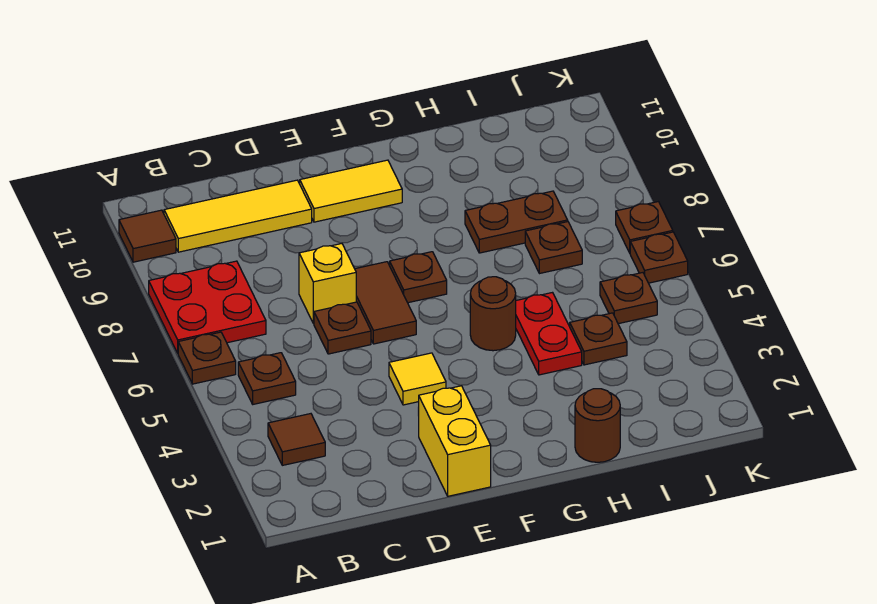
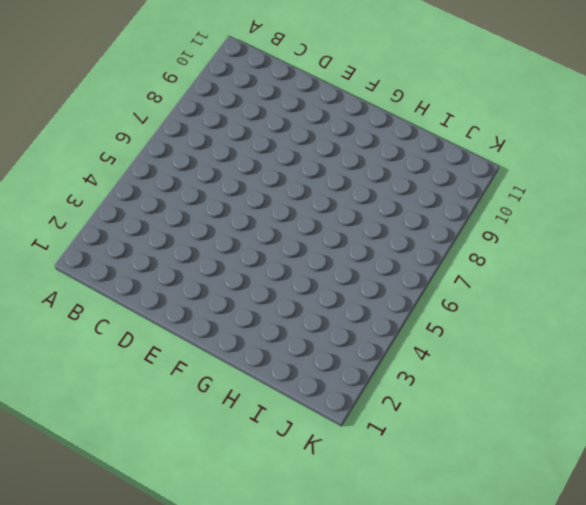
none -> brown 1x1 plate [178,332,236,384]
none -> red 2x2 plate [149,261,266,353]
none -> brown 1x1 tile [119,210,176,262]

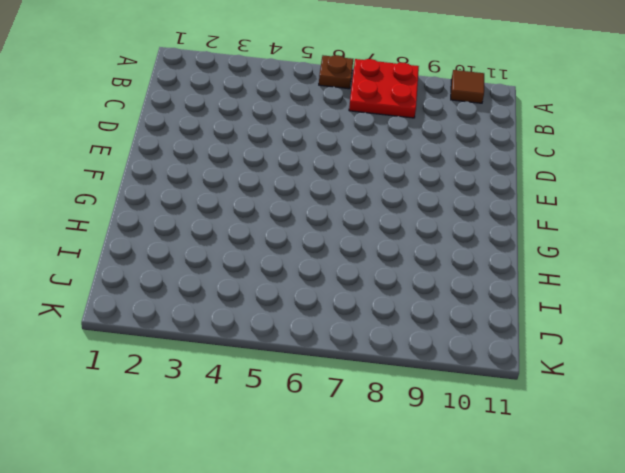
none -> brown 1x1 tile [268,414,325,465]
none -> brown 1x1 plate [238,353,296,404]
none -> yellow 1x3 tile [164,180,312,252]

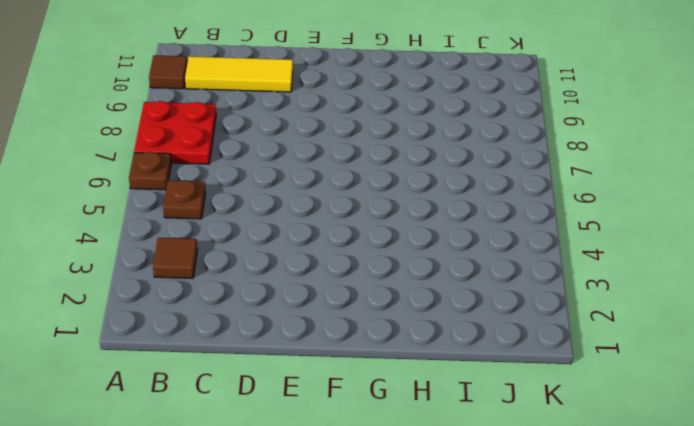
none -> brown 1x1 plate [314,302,371,354]
none -> yellow 1x1 brick [299,244,356,324]
none -> yellow 1x2 brick [419,386,491,496]

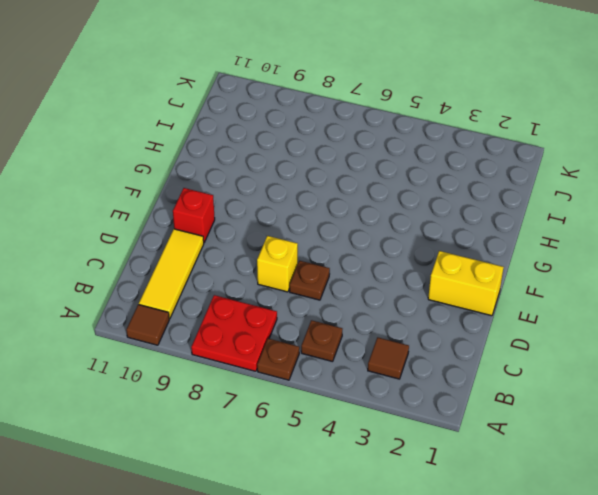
red 1x1 brick [173,188,215,242] -> yellow 1x2 tile [300,160,402,222]
none -> yellow 1x1 tile [389,353,446,405]
none -> brown 1x2 tile [355,262,416,344]
none -> brown 1x1 plate [390,252,447,303]

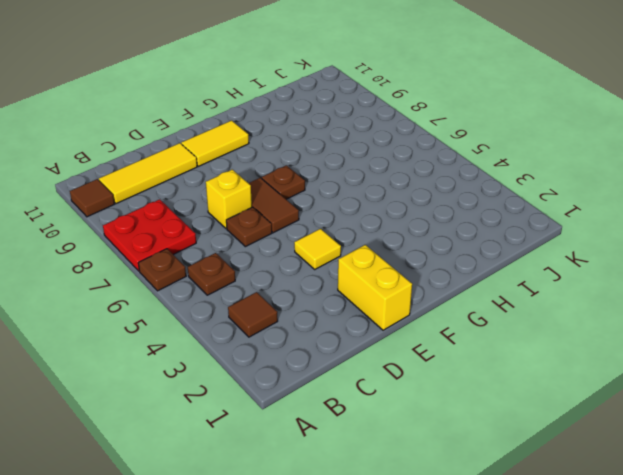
none -> brown 1x1 round brick [470,277,516,351]
none -> brown 1x1 round brick [575,389,620,462]
none -> red 1x2 plate [516,293,582,375]

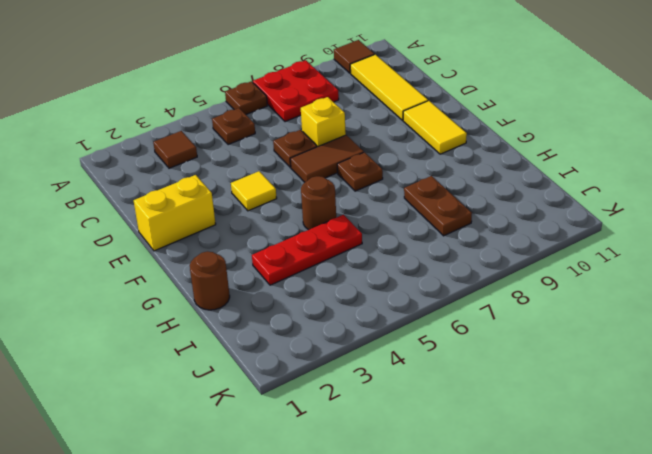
red 1x3 plate [252,215,362,285] -> red 1x2 plate [516,293,582,375]
none -> brown 1x1 plate [570,313,627,365]
none -> brown 1x1 plate [525,222,582,274]
none -> brown 1x1 plate [600,273,657,324]

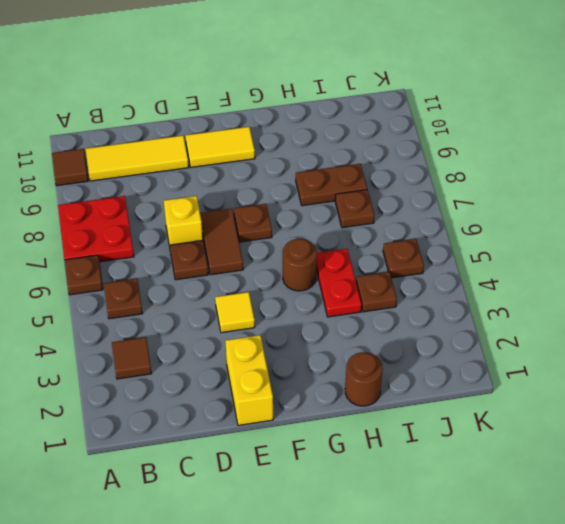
none -> brown 1x1 plate [630,232,688,283]
none -> brown 1x1 plate [616,202,673,253]

